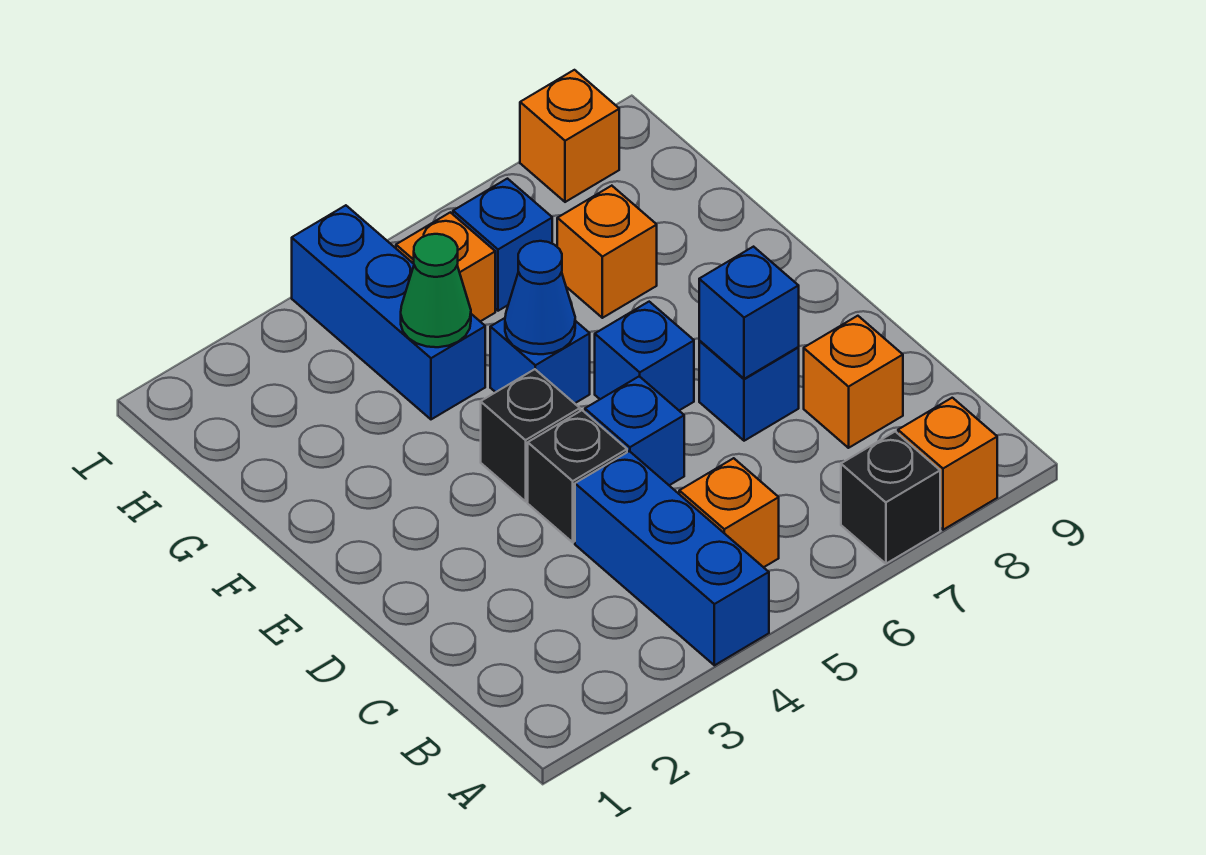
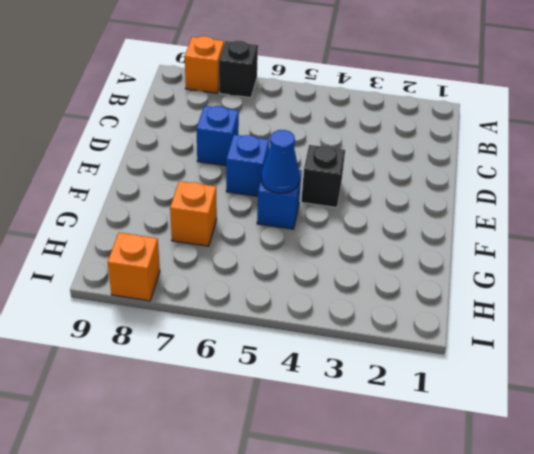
none -> blue 1x3 brick [575,451,769,665]
none -> orange 1x1 brick [679,458,779,567]
none -> orange 1x1 brick [804,316,903,448]

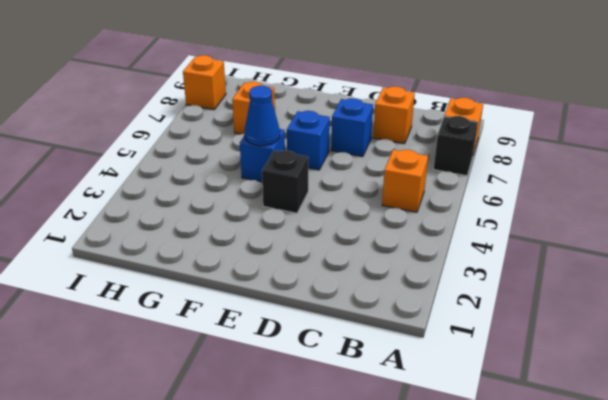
none -> blue 1x3 brick [575,451,769,665]
none -> black 1x1 brick [528,410,627,542]
none -> blue 1x1 brick [585,376,684,485]

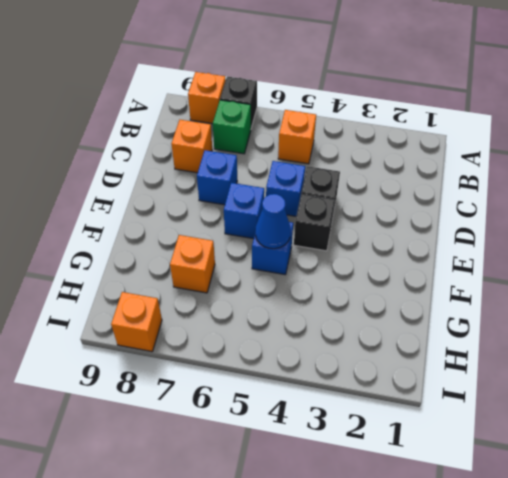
green 1x1 brick [213,100,251,154] -> none
none -> blue 1x3 brick [575,451,769,665]
none -> blue 1x3 brick [292,205,485,419]
none -> orange 1x1 brick [396,212,495,321]

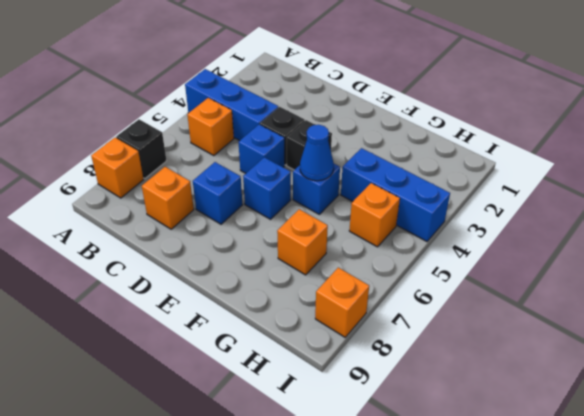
none -> blue 1x1 brick [453,179,552,311]
none -> blue 1x1 brick [699,247,799,379]
none -> green 1x1 cone [401,234,471,347]

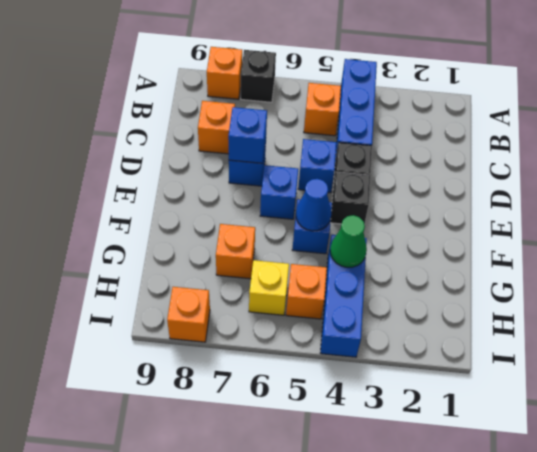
yellow 1x1 brick [249,260,289,315] -> blue 1x1 brick [453,179,552,311]

